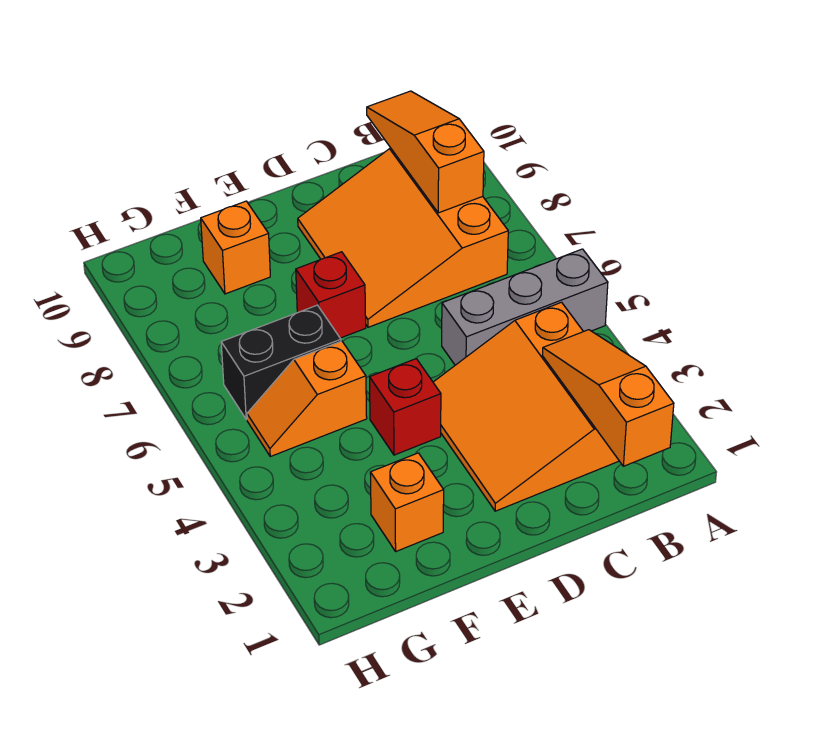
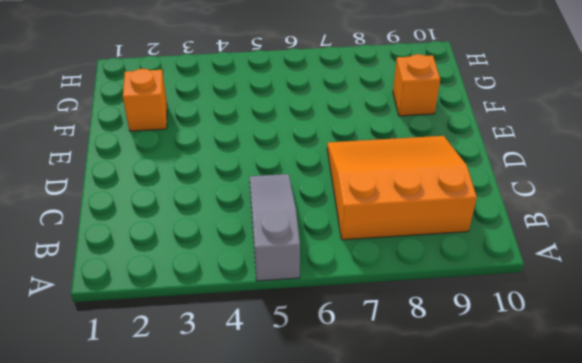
grey 1x3 slope [250,174,300,281] -> grey 1x3 brick [442,249,608,365]
none -> orange 3x3 slope [433,302,619,511]
none -> red 1x1 brick [369,359,441,455]

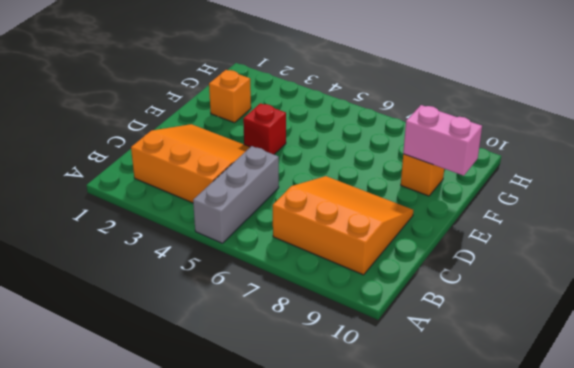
pink 1x2 brick [403,105,482,176] -> none
none -> red 1x1 brick [296,252,366,338]
none -> orange 1x2 slope [247,341,367,457]

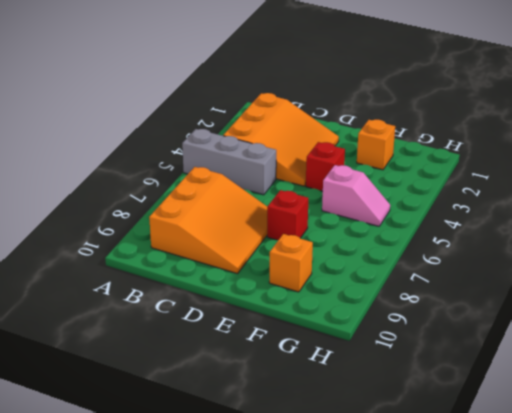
pink 1x2 slope [322,165,390,226] -> orange 1x2 slope [247,341,367,457]
none -> black 1x2 brick [221,305,341,419]
none -> orange 1x3 slope [542,330,674,466]

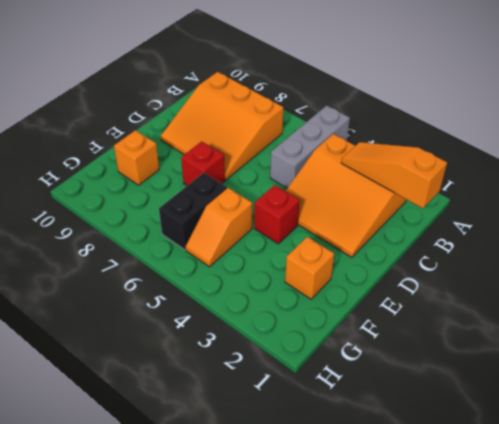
none -> orange 1x3 slope [367,91,484,213]

